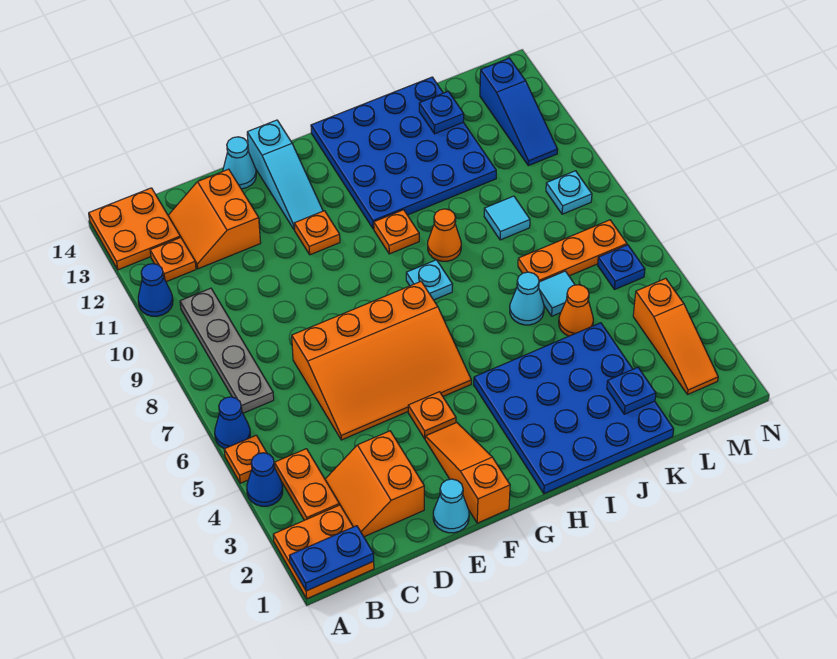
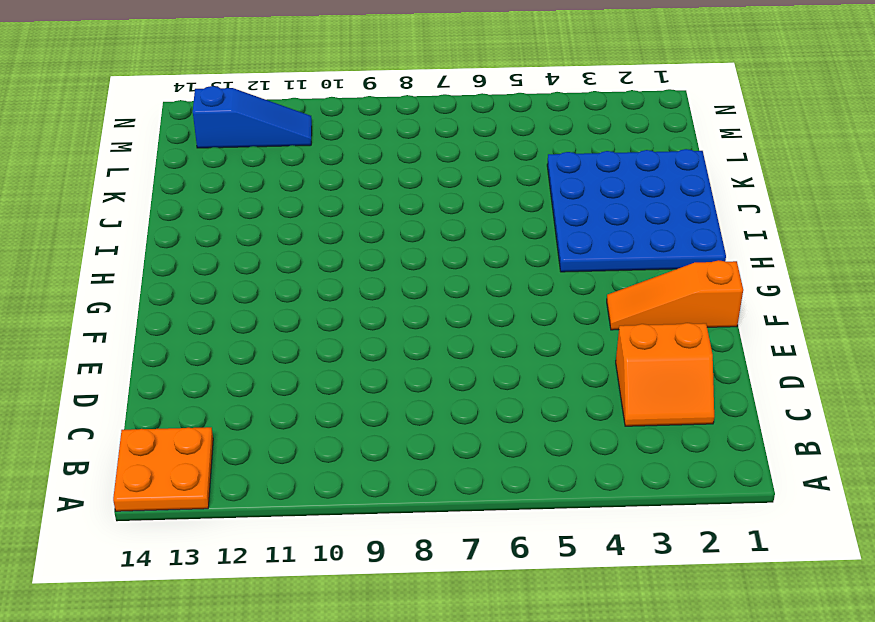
none -> orange 2x2 plate [273,505,374,599]
none -> blue 1x1 cone [247,453,283,506]
none -> orange 1x1 plate [224,435,267,483]
none -> blue 1x1 cone [215,397,250,449]

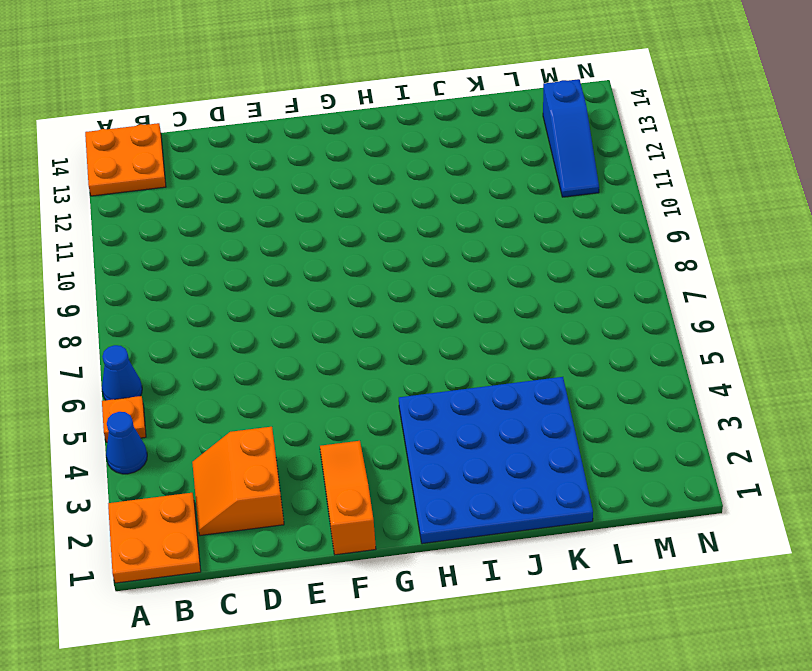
none -> blue 1x1 cone [138,264,173,316]
none -> orange 1x2 plate [274,449,339,520]
none -> grey 1x4 plate [180,288,274,413]
none -> orange 1x1 plate [150,237,196,282]

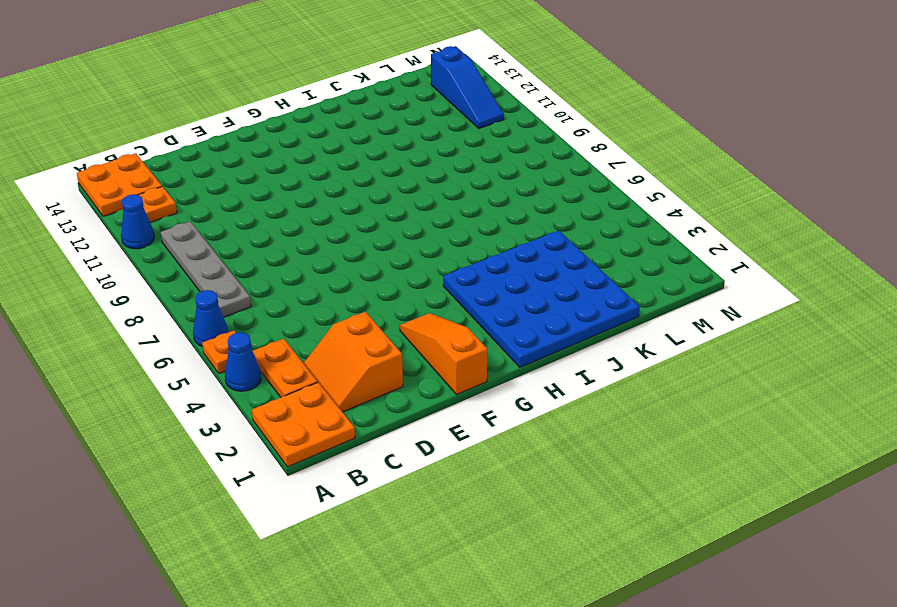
none -> orange 2x2 slope [168,169,261,269]
none -> orange 3x4 slope [292,282,471,440]
none -> cyan 1x1 cone [433,479,469,533]
none -> cyan 1x1 cone [223,137,256,189]

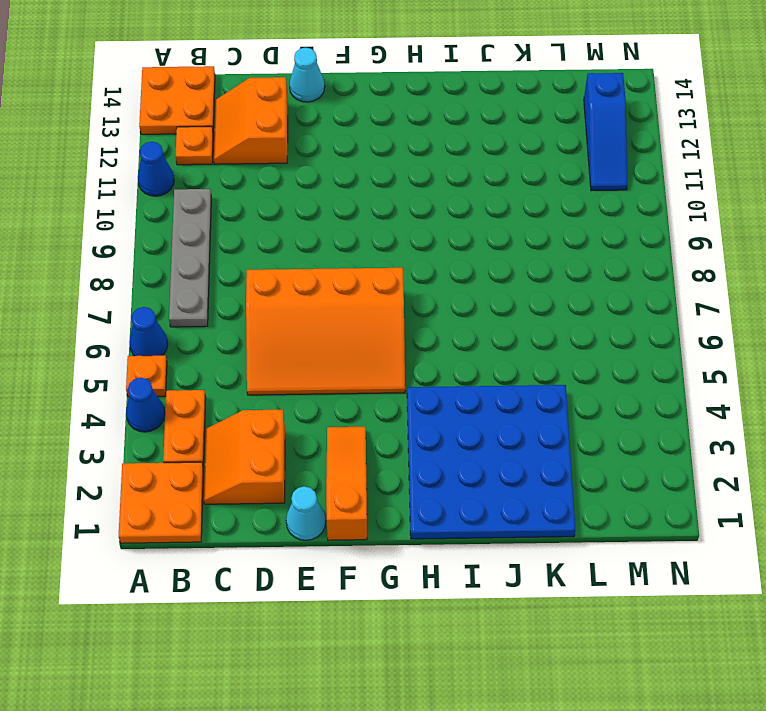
none -> orange 1x1 plate [408,392,456,439]
none -> orange 1x1 plate [294,211,340,255]
none -> cyan 1x3 slope [247,120,323,230]
none -> cyan 1x1 plate [406,260,453,300]

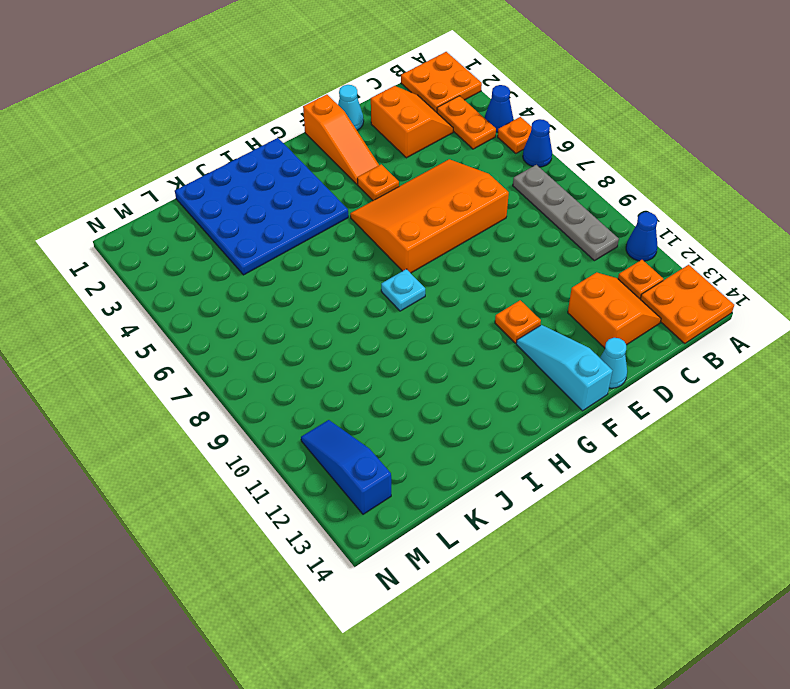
none -> orange 1x1 plate [374,210,419,254]
none -> blue 4x4 plate [311,77,496,229]
none -> orange 1x1 cone [428,209,461,261]
none -> cyan 1x1 cone [510,272,544,325]

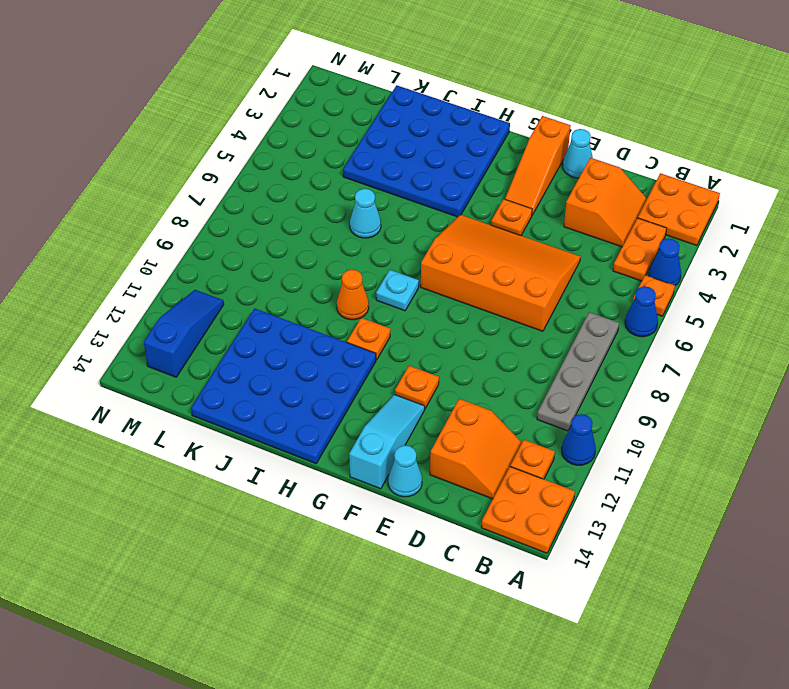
none -> orange 1x1 cone [559,285,593,336]
none -> cyan 1x1 tile [539,271,575,316]
none -> orange 1x3 plate [518,220,627,282]
none -> cyan 1x1 tile [484,196,530,240]

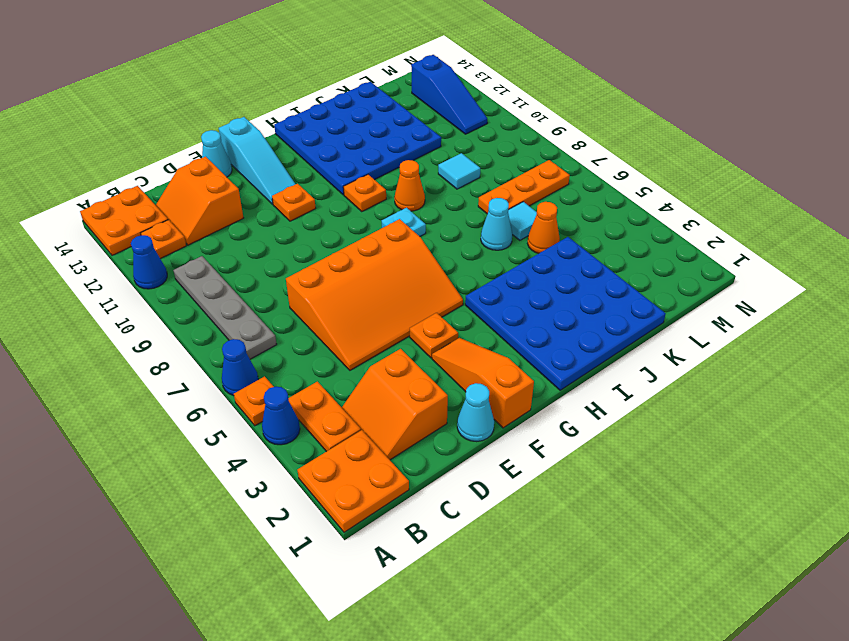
none -> orange 1x3 slope [633,278,718,394]
none -> blue 1x1 plate [598,245,645,289]
none -> cyan 1x1 plate [546,171,592,214]
none -> blue 1x2 plate [289,526,374,591]

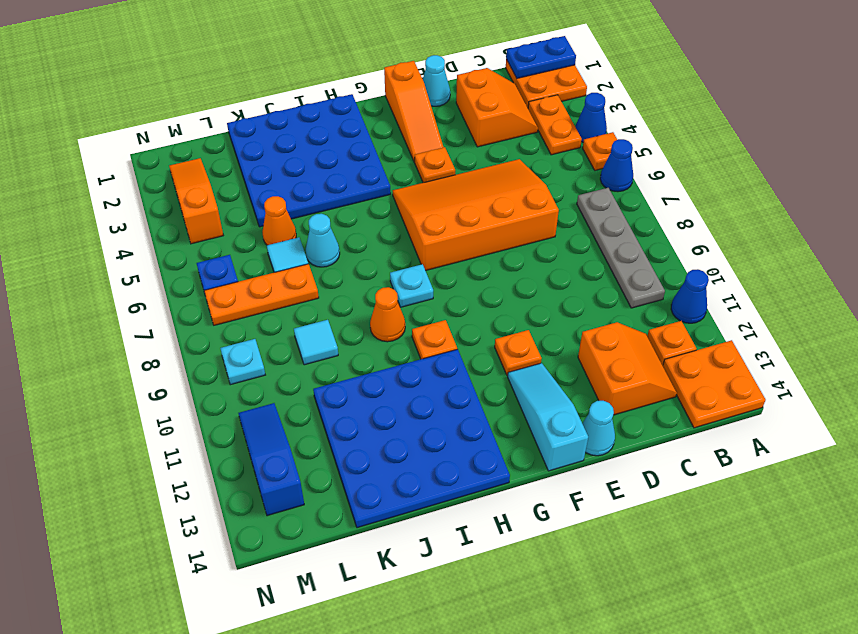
none -> blue 1x1 plate [607,367,656,414]
none -> blue 1x1 plate [419,91,464,134]

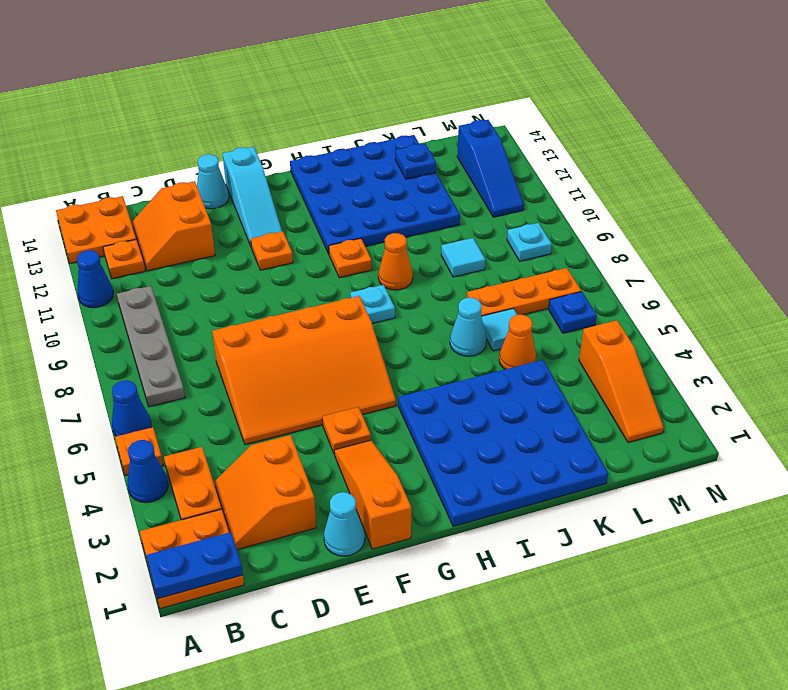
none -> blue 1x1 plate [607,367,656,414]

